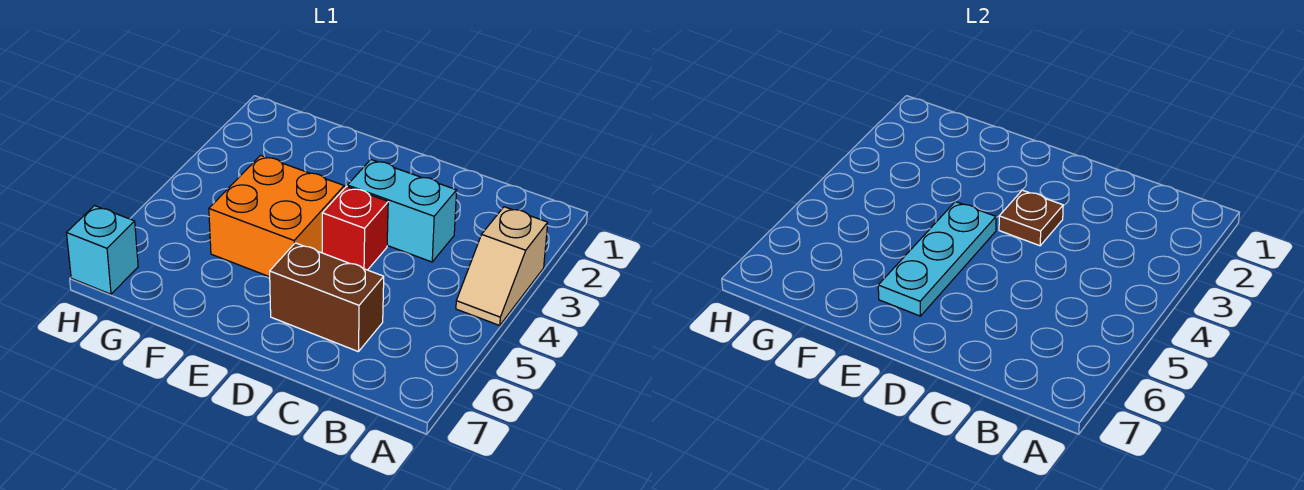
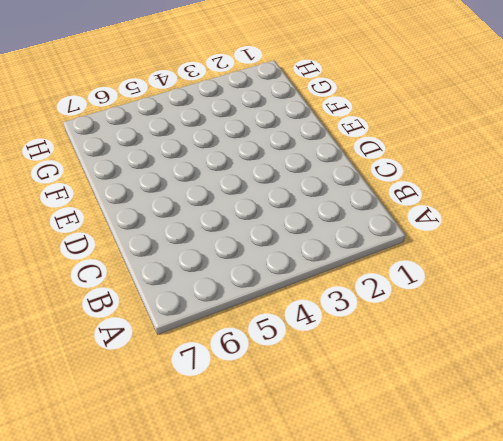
none -> tan 1x2 slope [456,207,548,326]
none -> cyan 1x2 brick [347,160,457,262]

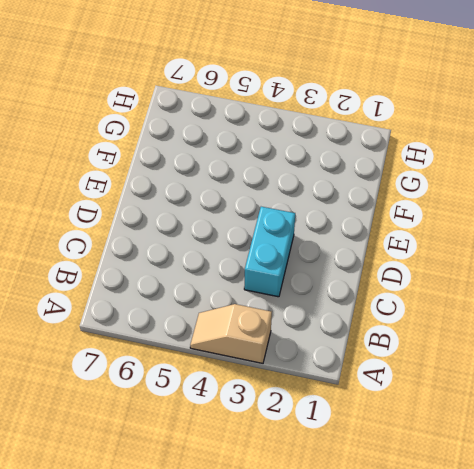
none -> brown 1x2 brick [270,243,384,352]
none -> red 1x1 brick [322,187,388,270]

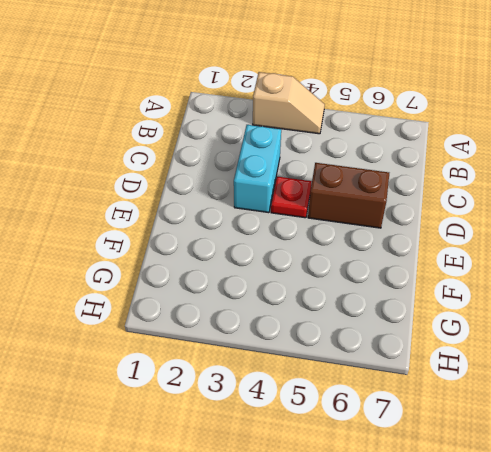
red 1x1 plate [271,177,312,218] -> red 1x1 brick [322,187,388,270]
brown 1x2 brick [308,163,389,228] -> brown 1x2 brick turned to [270,243,384,352]
none -> orange 2x2 brick [209,155,344,277]
none -> cyan 1x1 brick [67,206,138,294]

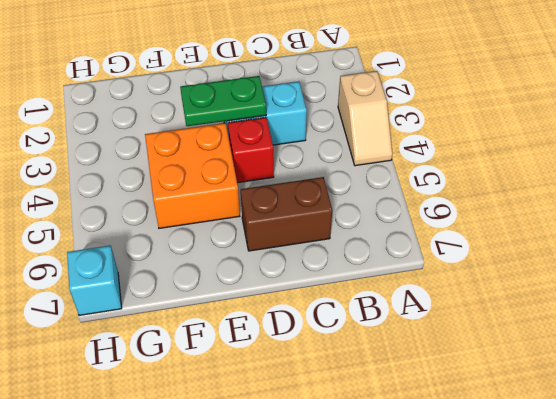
green 1x2 plate [180,76,266,126] -> brown 1x1 plate [999,190,1063,246]
none -> cyan 1x3 plate [878,202,996,316]

